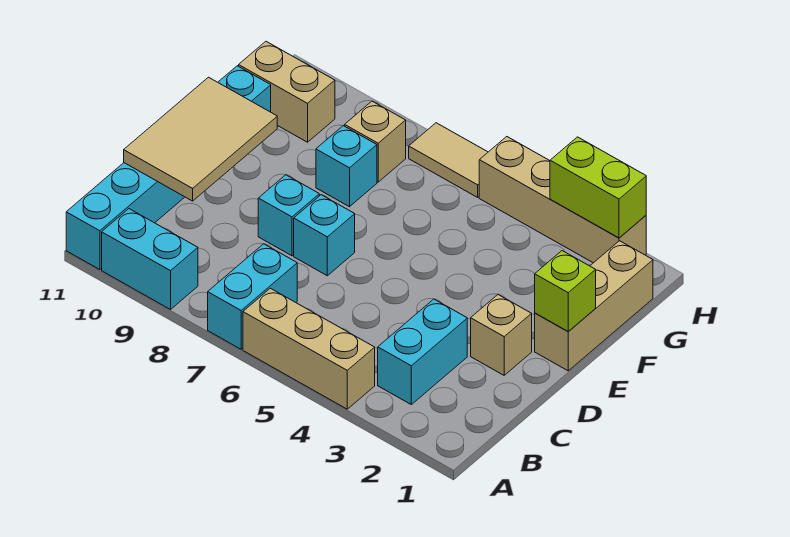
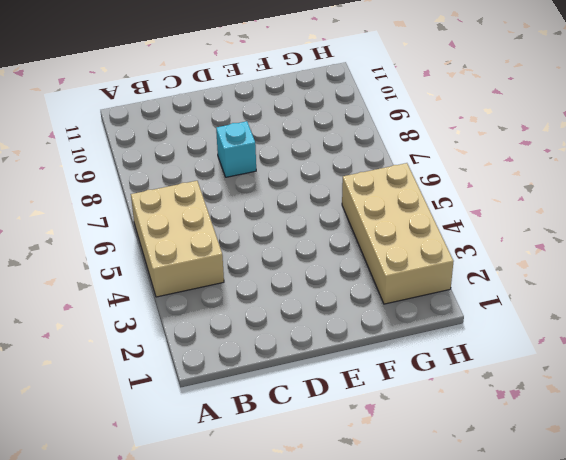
tan 2x3 brick [131,181,224,297] -> tan 1x3 brick [243,288,375,409]
tan 2x4 brick [342,163,454,304] -> tan 1x4 brick [479,137,646,263]
none -> cyan 1x2 brick [208,244,297,349]
none -> cyan 1x2 brick [102,209,198,309]
none -> cyan 1x6 brick [66,66,271,270]

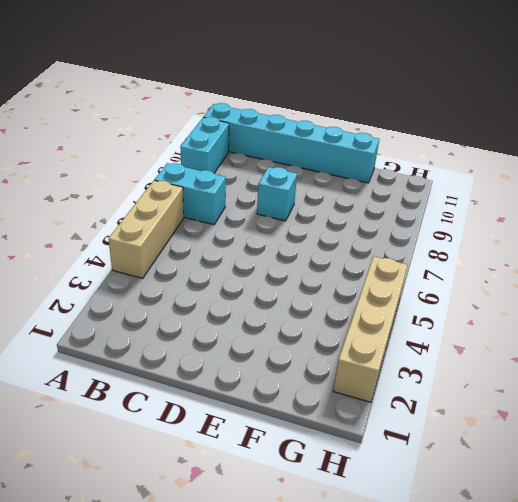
none -> cyan 1x2 brick [378,299,467,404]
none -> tan 1x1 brick [471,295,532,375]
none -> cyan 1x1 brick [294,195,355,276]

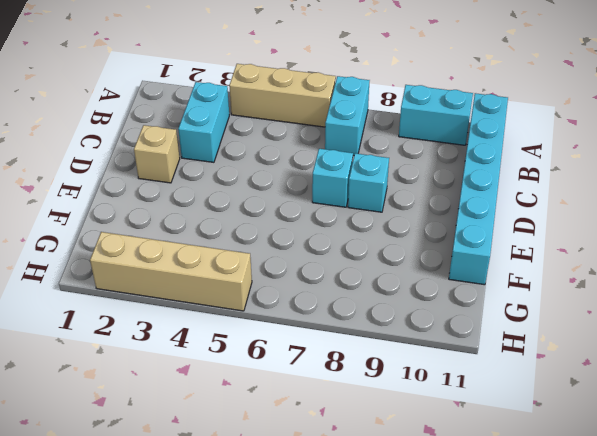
none -> tan 1x3 brick [535,241,653,371]
none -> cyan 1x1 brick [316,126,377,207]
none -> tan 1x1 brick [345,101,406,182]

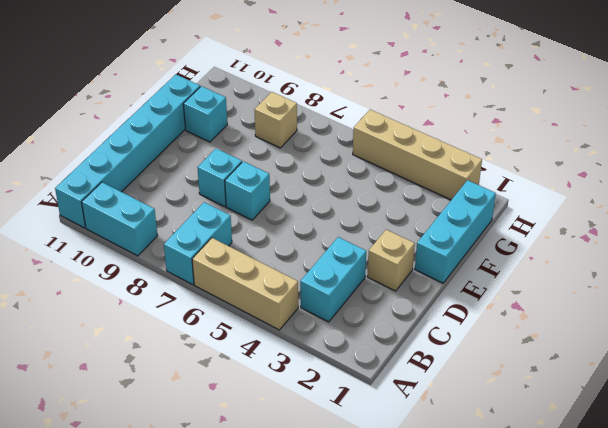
cyan 1x3 brick [415,180,496,283] -> tan 1x3 brick [535,241,653,371]
cyan 1x1 brick [183,86,227,142] -> cyan 1x1 brick moved to [316,126,377,207]
none -> tan 1x2 brick [239,42,335,142]
none -> tan 1x2 tile [409,123,488,197]
none -> tan 2x3 tile [124,77,277,201]

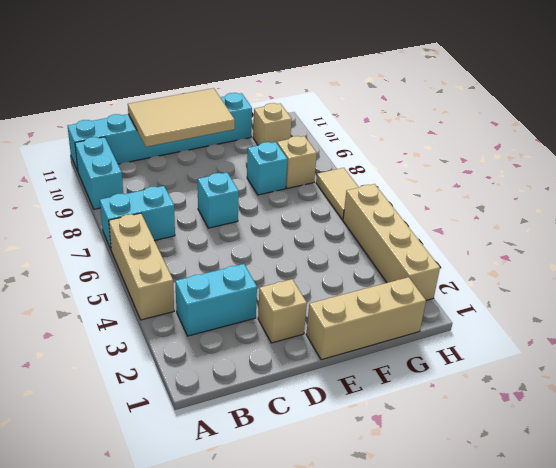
tan 1x1 brick [253,103,292,145] -> tan 1x2 brick [239,42,335,142]
none -> cyan 1x1 brick [258,175,319,256]
none -> lime 1x1 brick [535,251,596,332]
none -> lime 1x2 brick [550,137,646,238]

